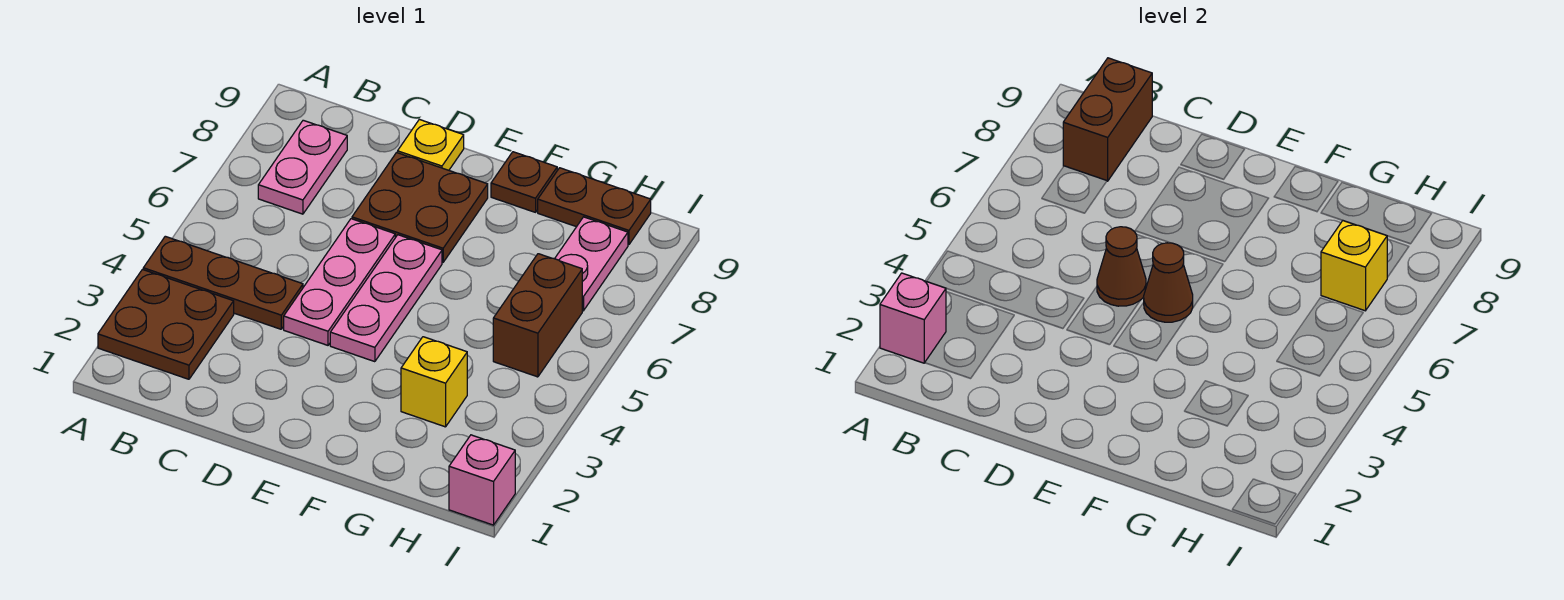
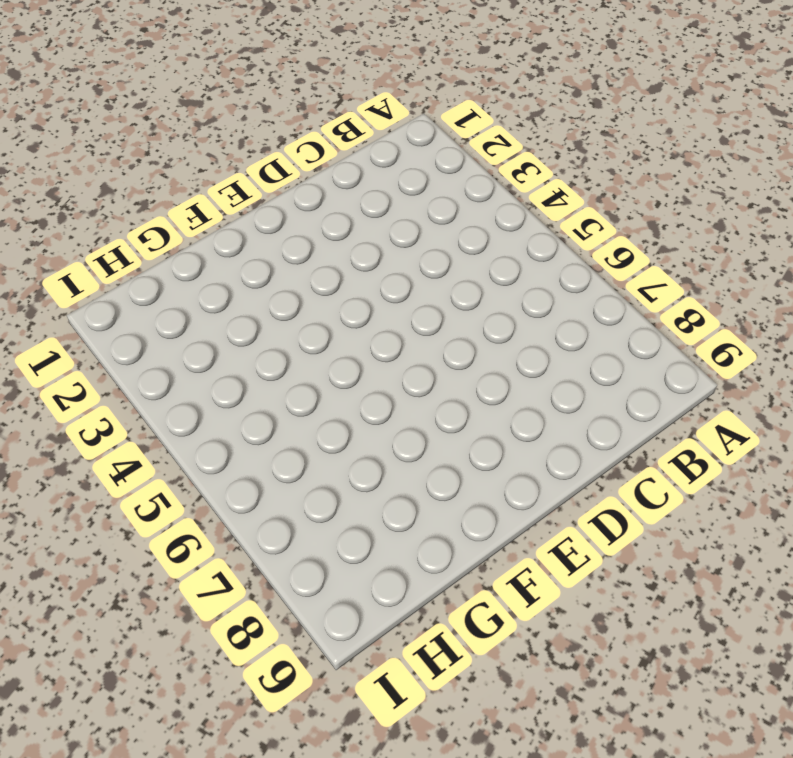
none -> brown 2x2 plate [98,270,234,379]
none -> brown 1x3 plate [143,236,303,329]
none -> pink 1x2 plate [258,120,347,214]

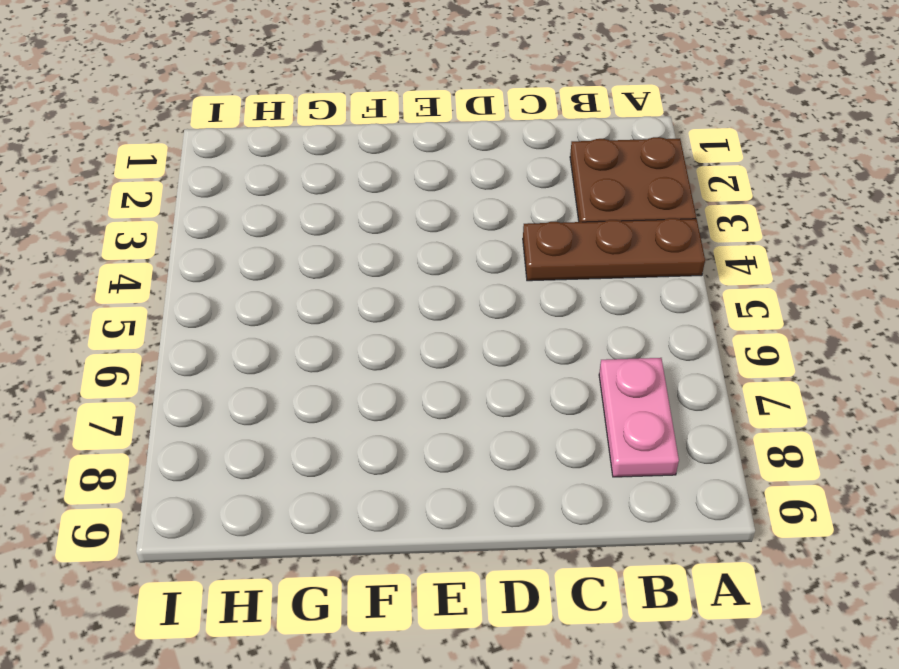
none -> pink 1x3 plate [284,219,395,345]
none -> brown 2x2 plate [352,153,488,262]
none -> yellow 1x1 plate [398,119,464,170]

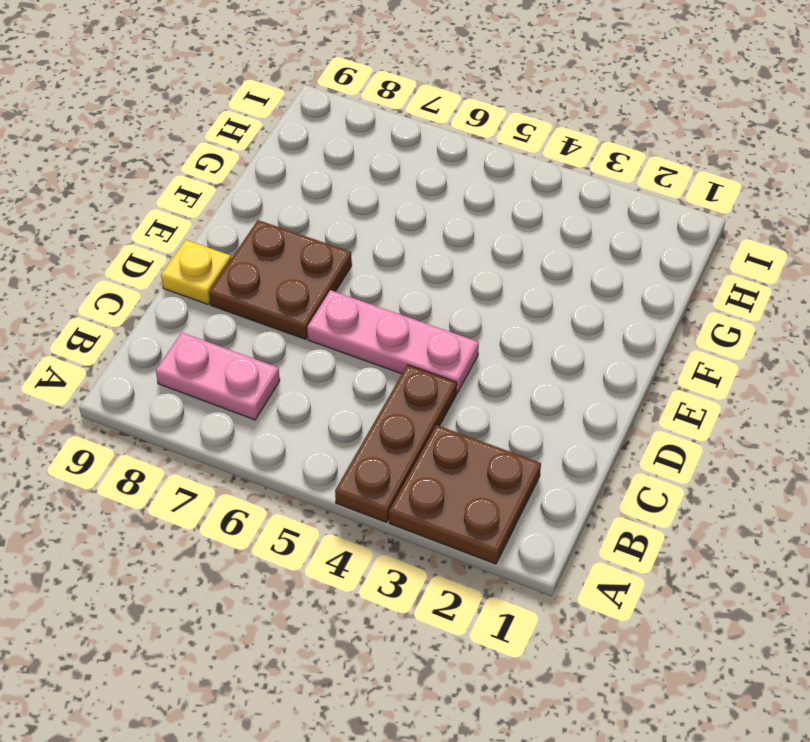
none -> pink 1x3 plate [330,235,442,362]
none -> brown 1x1 plate [491,152,557,212]
none -> yellow 1x1 brick [401,337,467,427]

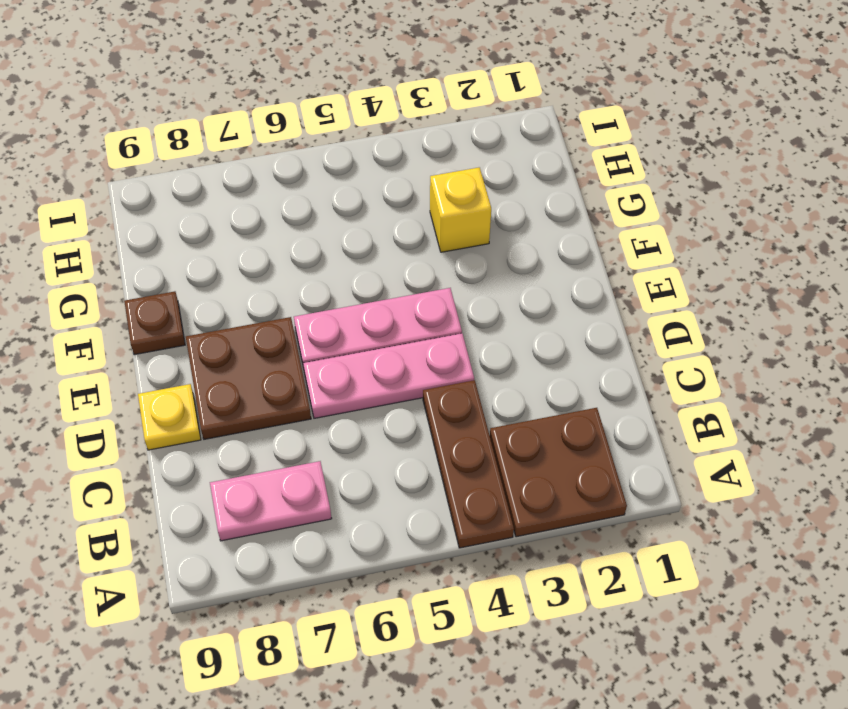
none -> brown 1x2 plate [538,168,651,245]
none -> brown 1x2 brick [493,254,582,377]
none -> pink 1x2 plate [555,217,628,311]

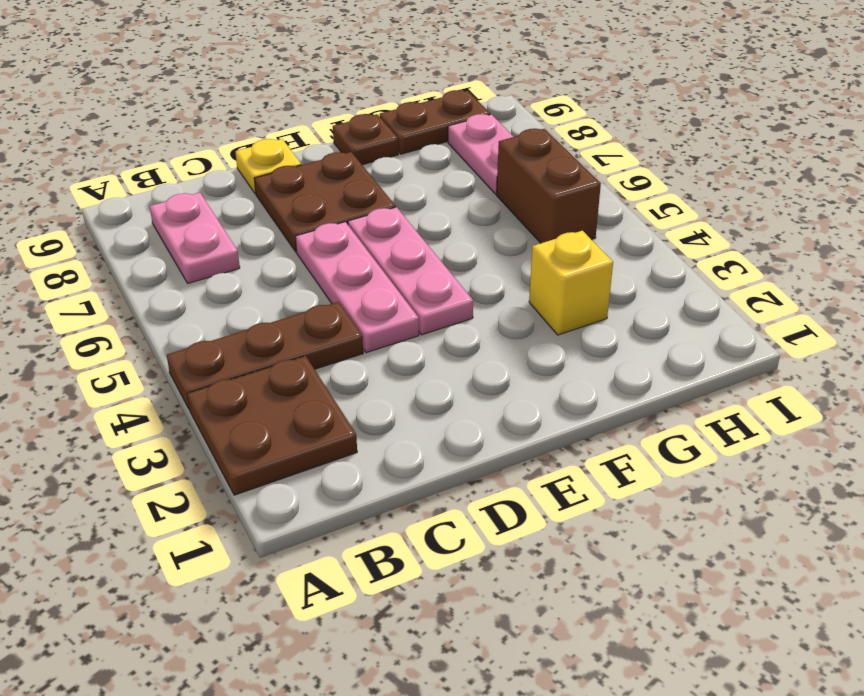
none -> pink 1x1 brick [449,435,515,525]
none -> pink 1x1 brick [880,273,946,363]
none -> brown 1x2 brick [1063,58,1152,181]

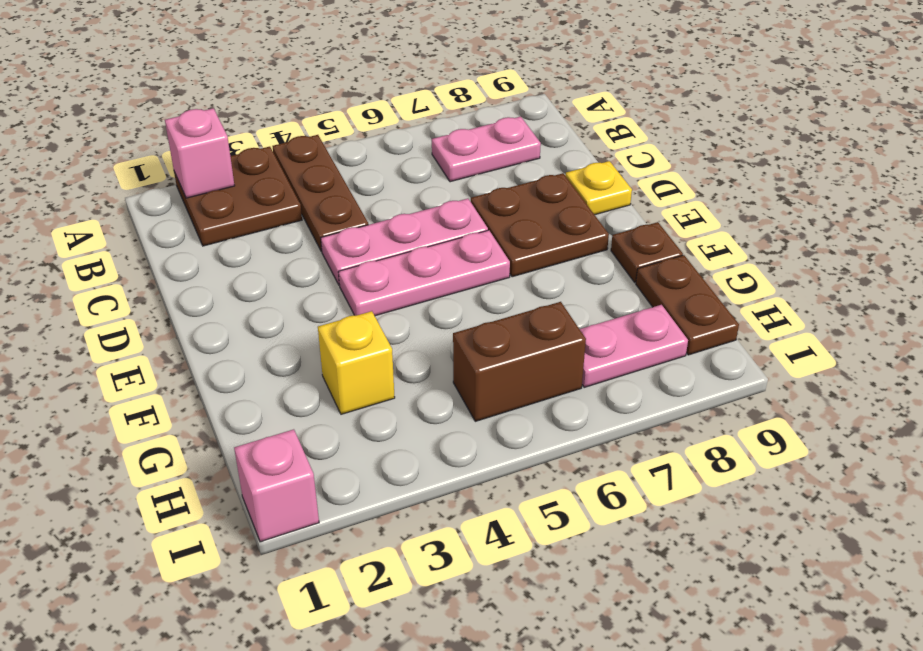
none -> brown 1x2 brick [1063,58,1152,181]
none -> brown 1x1 cone [1097,227,1146,306]
none -> brown 1x1 cone [1144,243,1193,322]

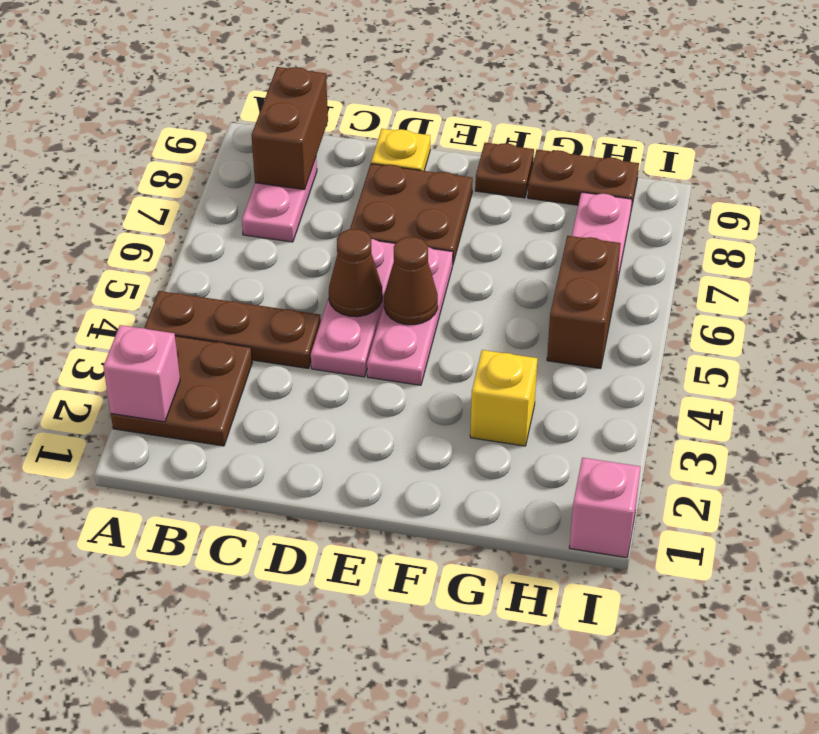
none -> yellow 1x1 brick [1321,220,1387,311]

